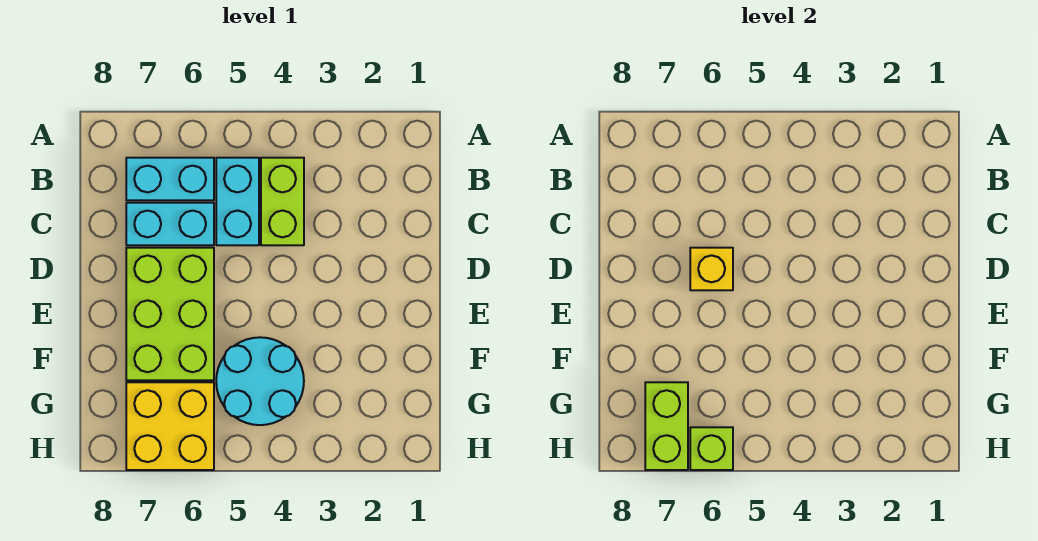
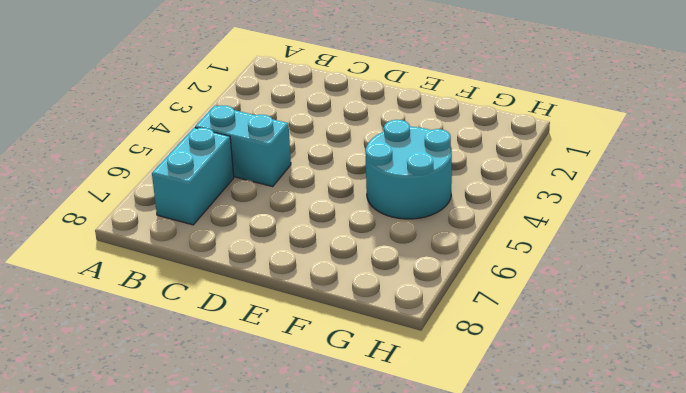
none -> lime 1x2 brick [261,158,304,245]
none -> cyan 1x2 brick [126,203,214,245]

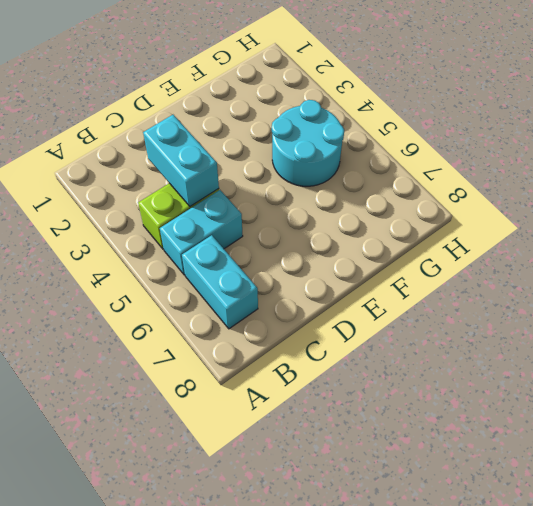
cyan 1x2 brick [143,115,219,206] -> cyan 1x2 brick moved to [126,203,214,245]
none -> lime 2x3 brick [126,248,214,380]
none -> yellow 2x2 brick [126,382,214,470]

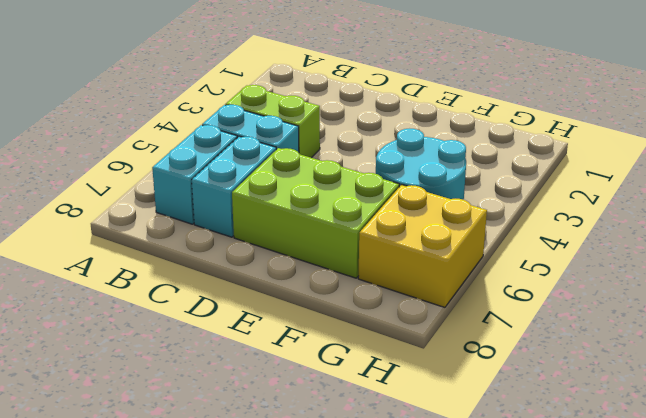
none -> yellow 1x1 brick [690,248,733,290]
none -> lime 1x2 brick [645,382,688,470]

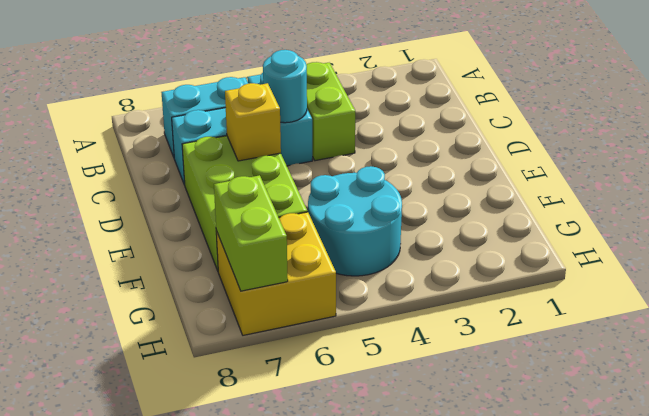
cyan 1x1 round brick [263,50,307,123] -> none
none -> lime 1x1 brick [690,427,733,470]

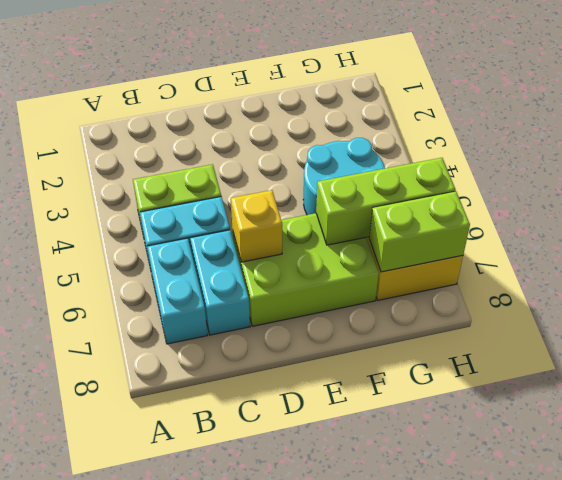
lime 1x3 brick [316,158,455,245] -> lime 1x1 brick [690,427,733,470]

